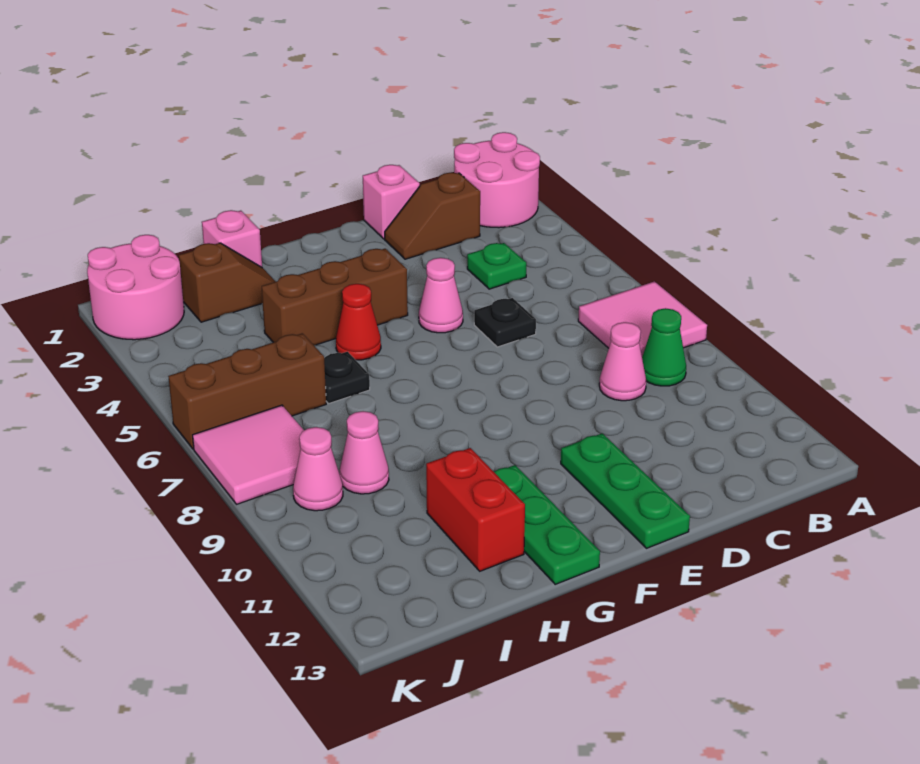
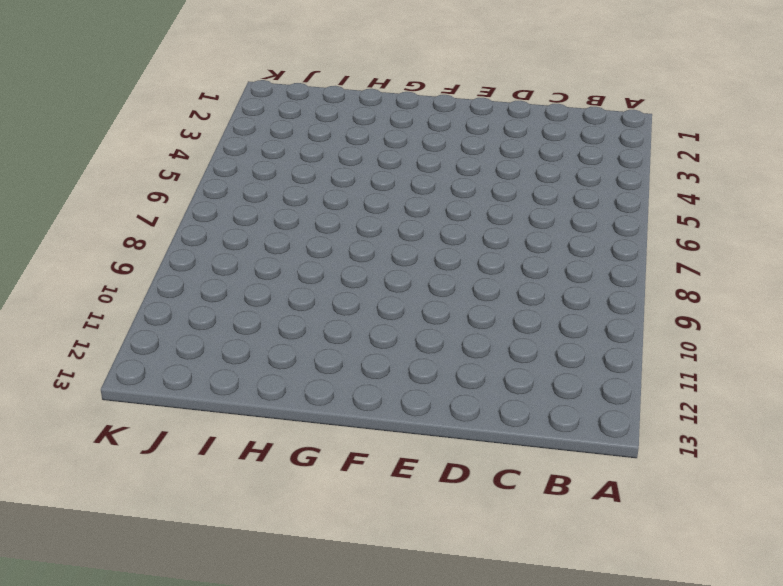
none -> pink 2x2 round brick [454,132,540,228]
none -> pink 2x2 tile [578,281,707,356]
none -> green 1x1 cone [642,308,686,386]

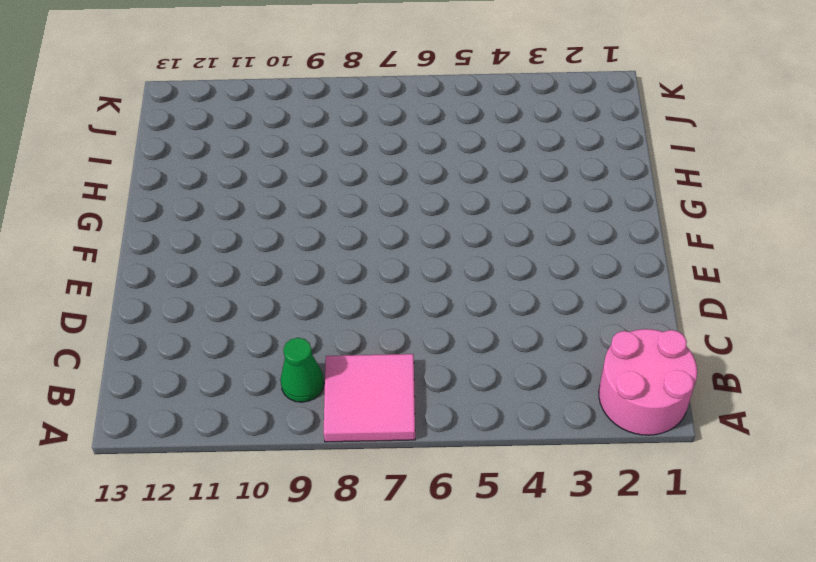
none -> brown 1x2 slope [385,173,480,259]
none -> green 1x1 plate [467,243,526,289]
none -> pink 1x1 cone [599,322,646,401]

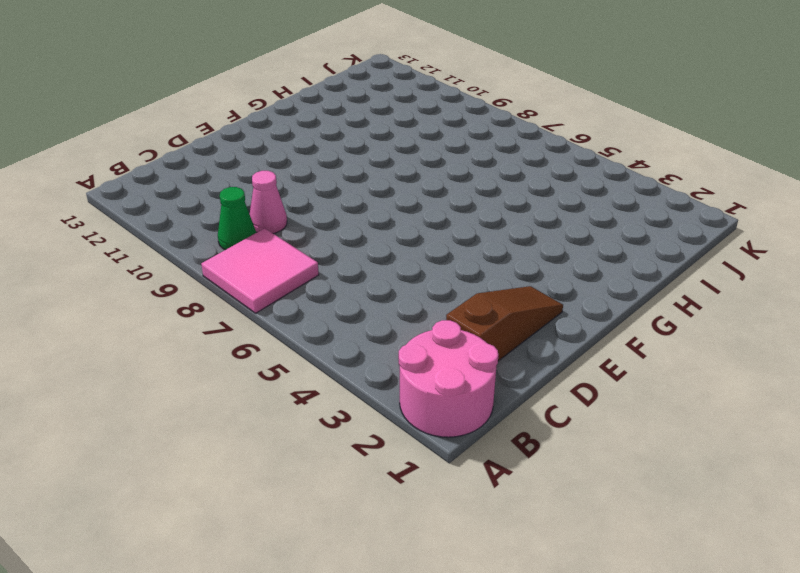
brown 1x3 slope [446,286,563,361] -> brown 1x2 slope [385,173,480,259]
none -> green 1x1 plate [467,243,526,289]
none -> pink 1x1 brick [363,165,420,239]
none -> black 1x1 plate [474,298,536,347]

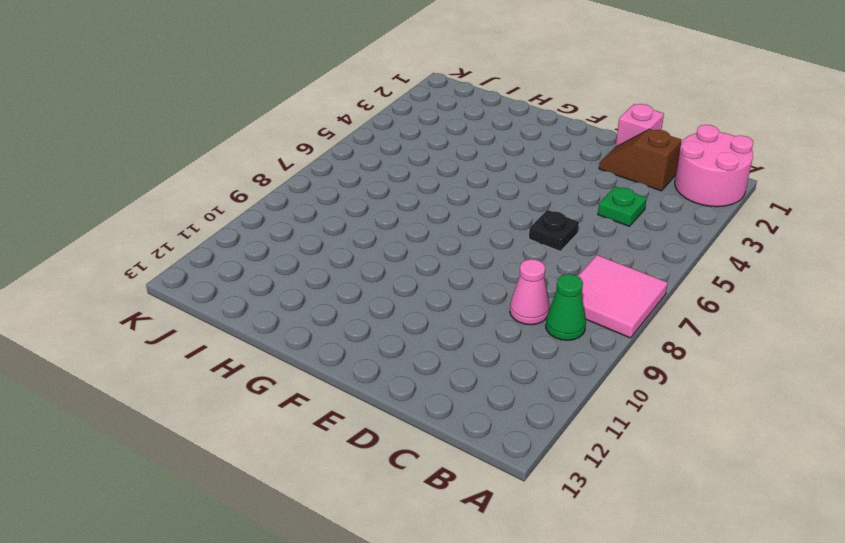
none -> pink 1x1 cone [419,258,463,333]
none -> green 1x3 plate [561,433,690,548]
none -> brown 1x3 brick [262,249,408,345]

